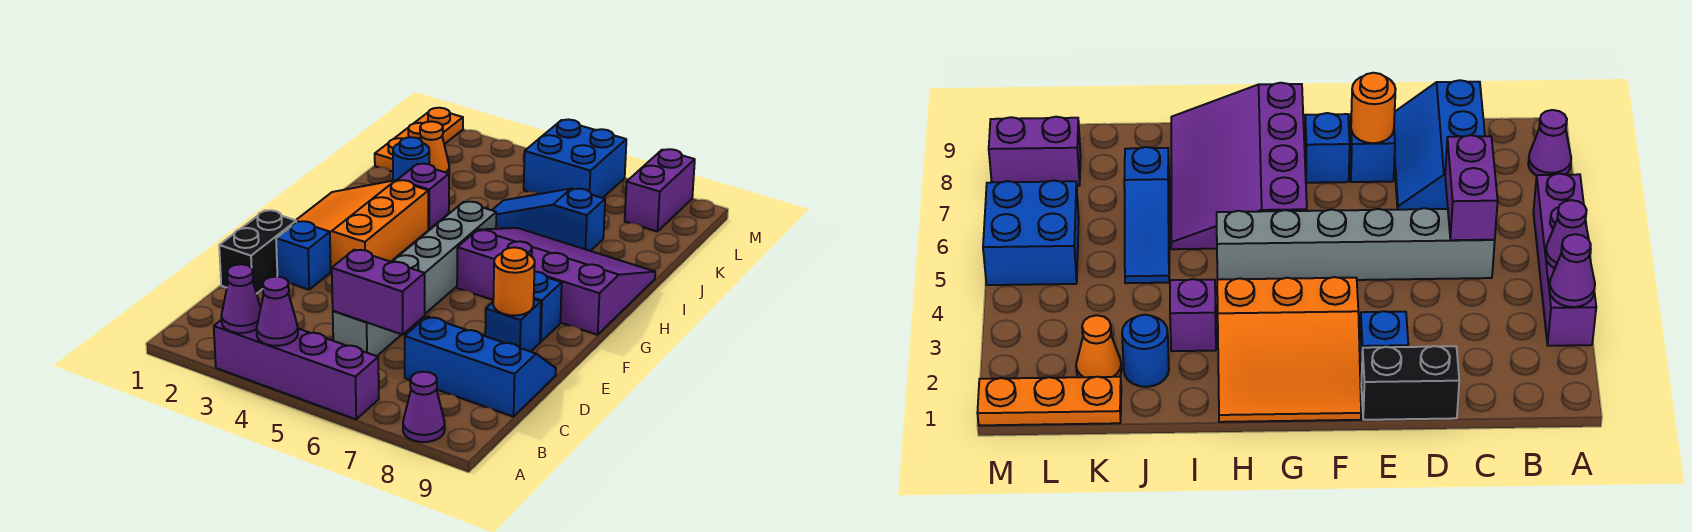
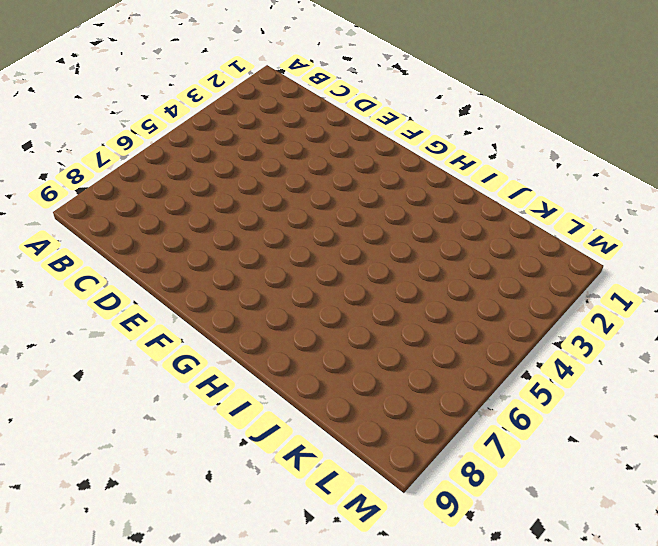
none -> purple 1x4 brick [214,320,379,419]
none -> purple 1x1 cone [403,372,445,442]
none -> grey 1x6 brick [333,202,496,356]

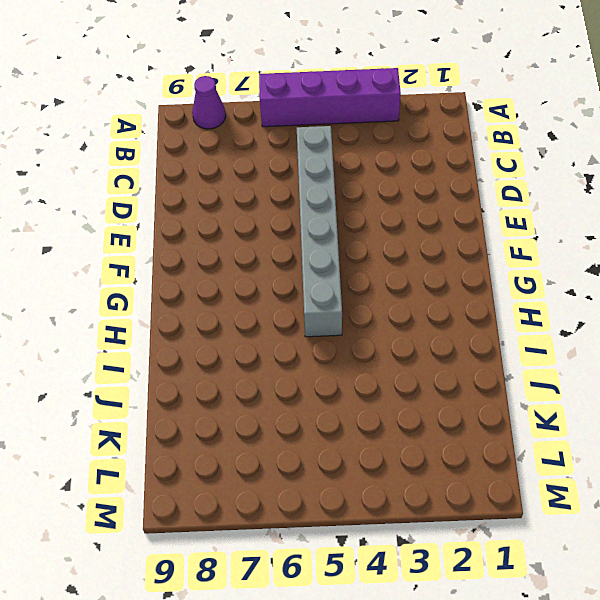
none -> blue 2x3 slope [405,317,556,417]
none -> black 1x2 brick [219,210,296,294]
none -> blue 1x1 brick [276,221,331,290]

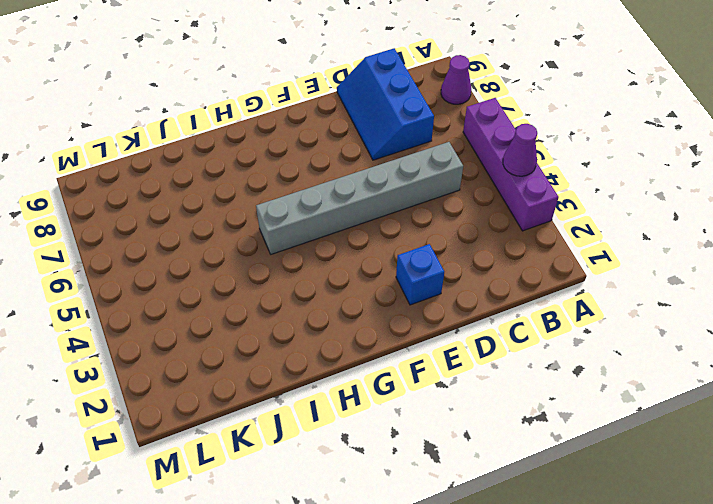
none -> black 1x2 brick [219,210,296,294]
none -> blue 1x1 brick [485,299,541,352]
none -> orange 3x3 slope [296,180,428,271]

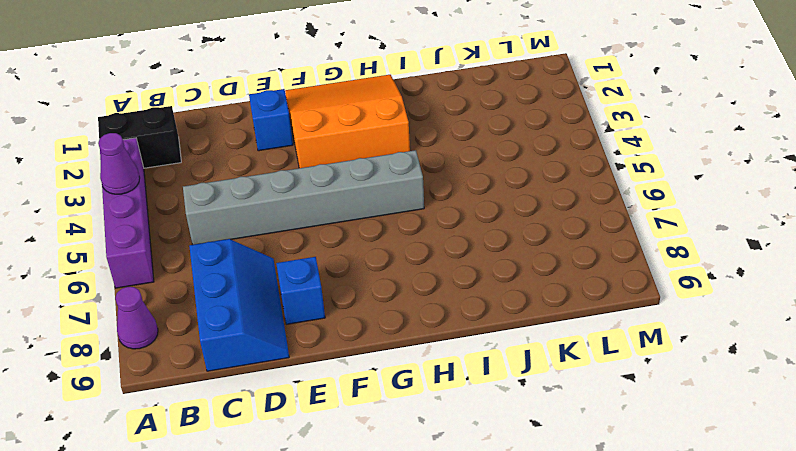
black 1x2 brick [98,106,181,168] -> black 1x2 brick moved to [219,210,296,294]
none -> blue 1x1 brick [534,272,562,342]
none -> purple 3x4 slope [457,228,655,335]
none -> purple 1x1 brick [398,164,449,229]

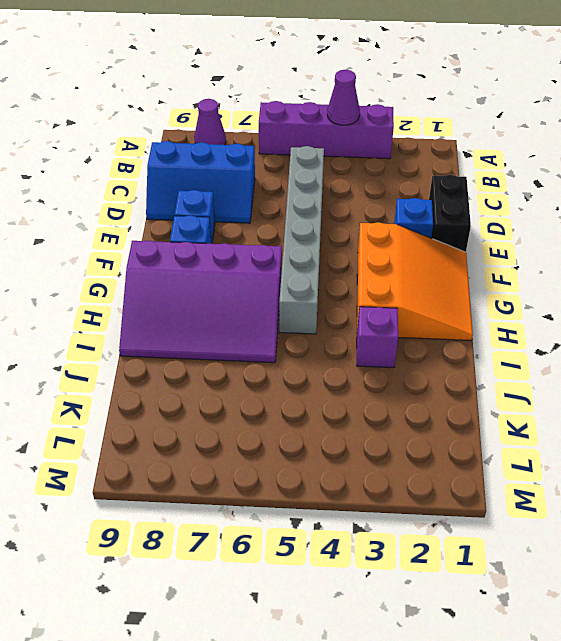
none -> blue 1x1 round brick [393,137,429,181]
none -> blue 1x3 slope [492,189,605,251]
none -> orange 1x3 plate [375,108,463,172]

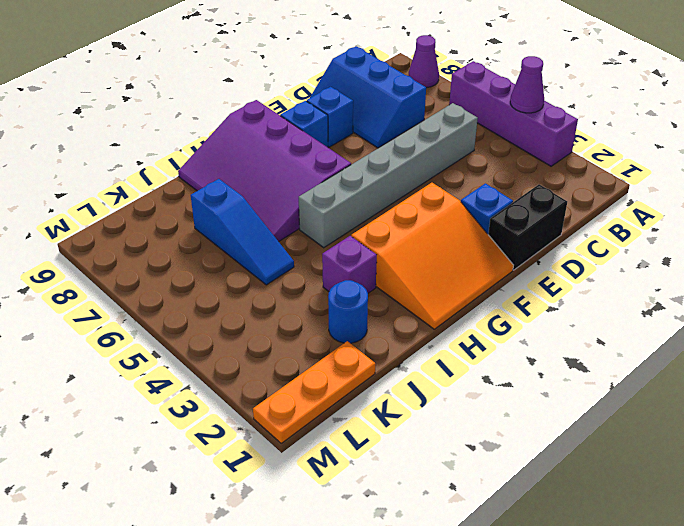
none -> orange 1x1 cone [420,122,449,173]
none -> blue 2x2 brick [524,120,626,198]
none -> purple 1x2 brick [625,149,695,232]

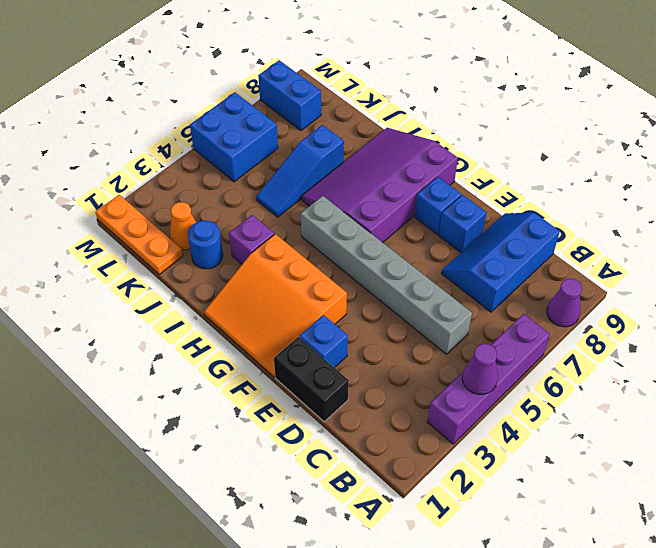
blue 1x2 brick [258,60,321,131] -> purple 1x2 brick [625,149,695,232]
none -> purple 1x1 cone [221,264,261,333]
none -> purple 1x2 brick [332,250,425,335]
none -> orange 1x1 round brick [493,247,535,316]

